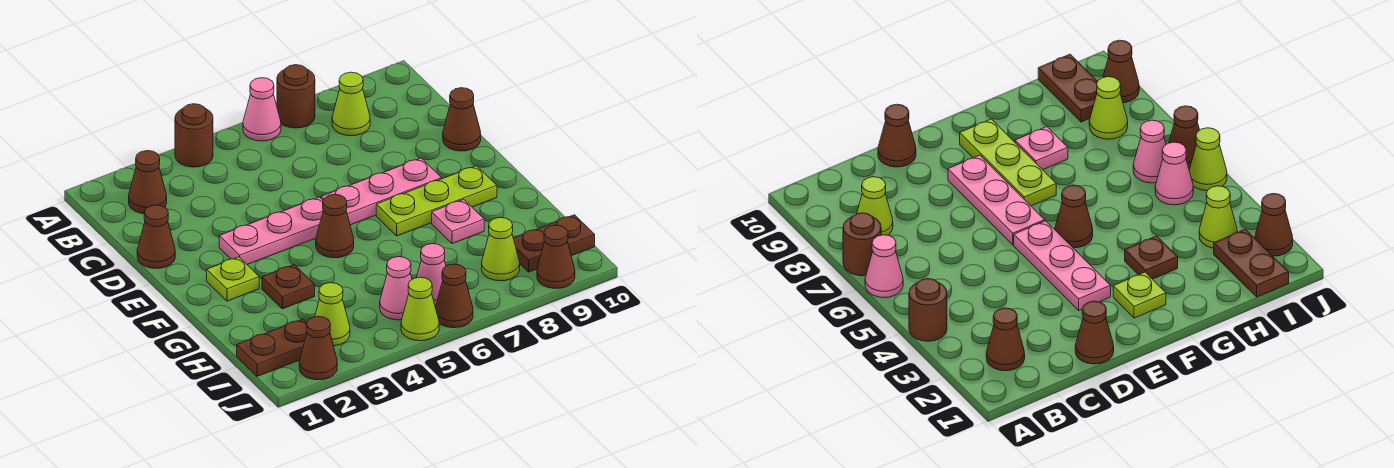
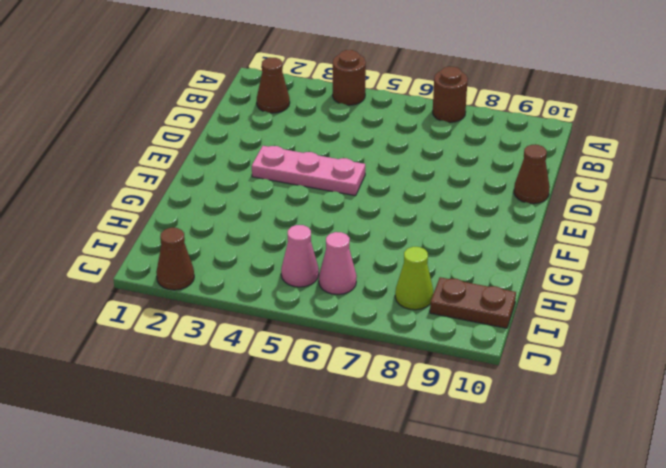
none -> pink 1x1 cone [243,78,281,141]
none -> lime 1x1 cone [332,72,370,136]
none -> brown 1x1 cone [137,205,175,268]

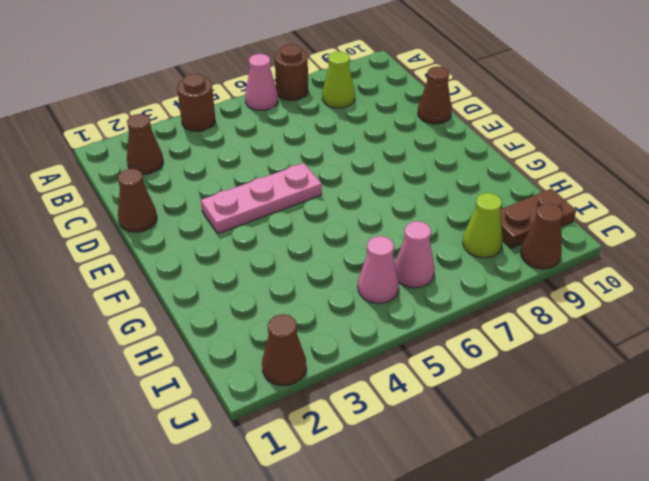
none -> pink 1x3 plate [321,158,442,225]
none -> lime 1x1 plate [207,257,259,301]
none -> brown 1x1 cone [316,194,354,258]

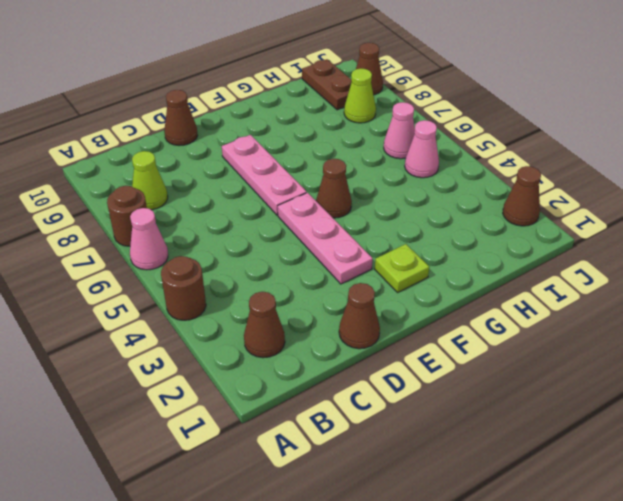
none -> lime 1x3 plate [376,166,497,236]
none -> brown 1x1 plate [262,265,315,309]
none -> pink 1x1 plate [432,200,484,244]

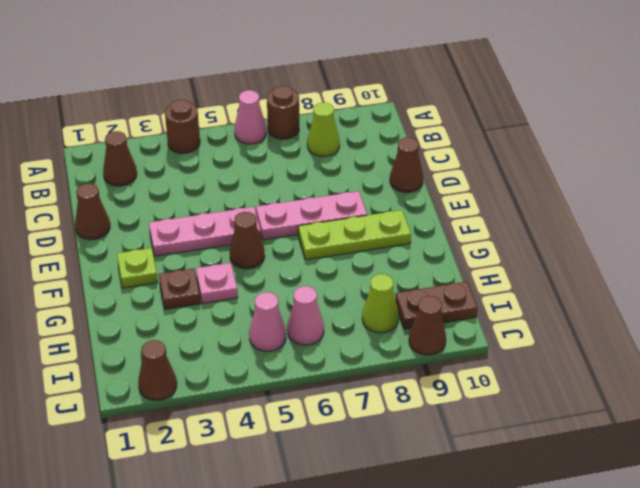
pink 1x1 plate [196,263,238,304] -> pink 1x1 plate moved to [432,200,484,244]
none -> brown 1x2 plate [237,319,307,376]
none -> lime 1x1 cone [315,283,350,346]
none -> lime 1x1 cone [401,277,439,341]

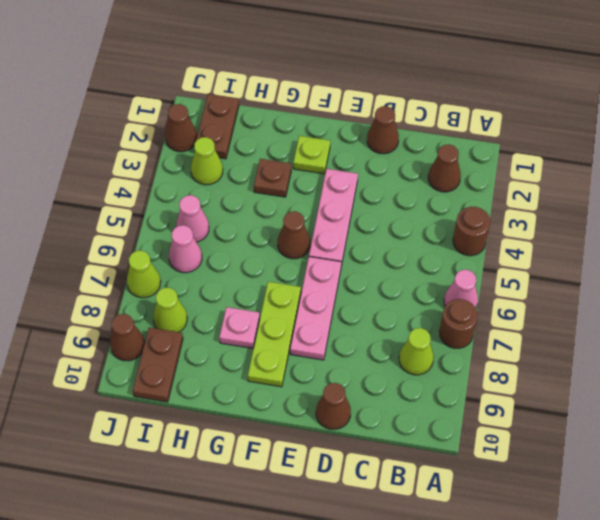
lime 1x1 cone [127,251,161,298] -> lime 1x1 cone moved to [401,277,439,341]
none -> brown 1x1 cone [435,264,473,328]

